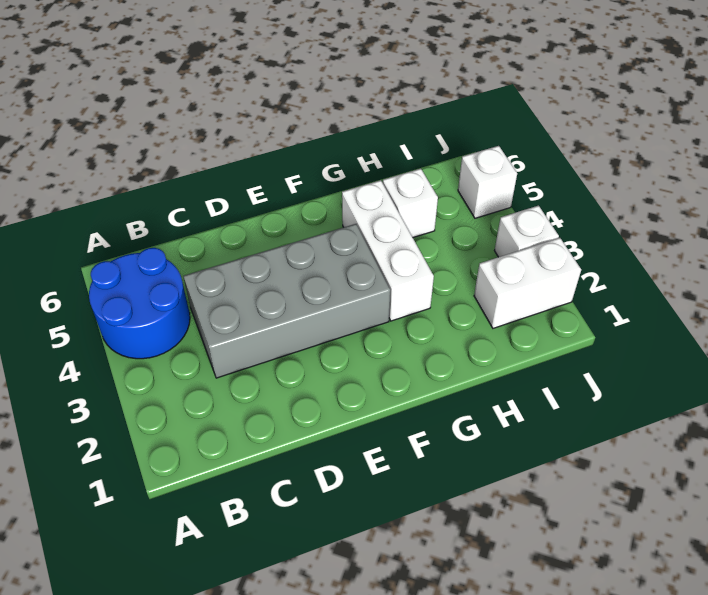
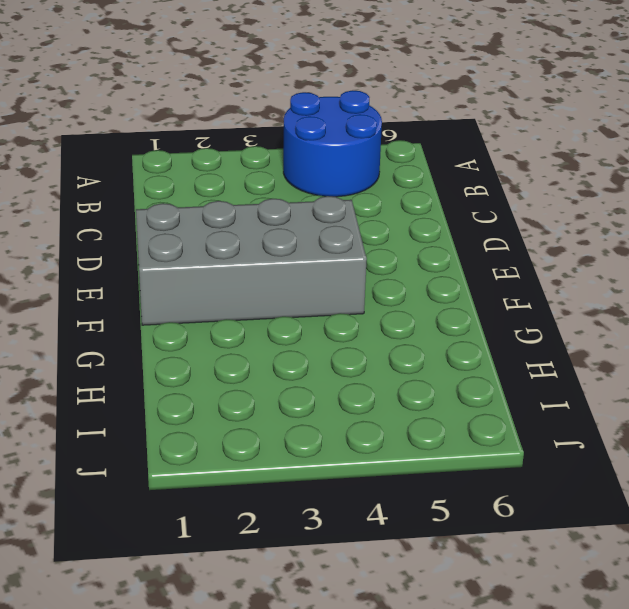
grey 2x4 brick [136,196,367,325] -> grey 2x4 brick turned to [183,224,390,378]
none -> white 1x3 brick [342,180,434,321]
none -> white 1x1 brick [383,169,438,238]

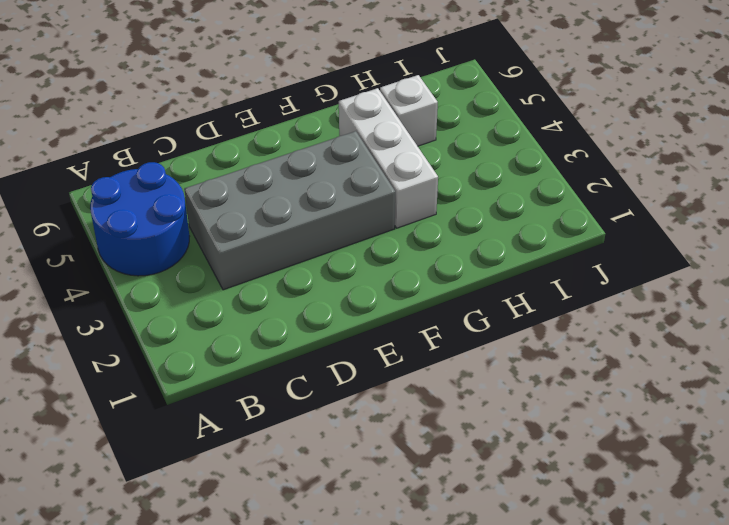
none -> white 1x2 brick [474,238,581,328]
none -> white 1x1 brick [495,206,559,257]

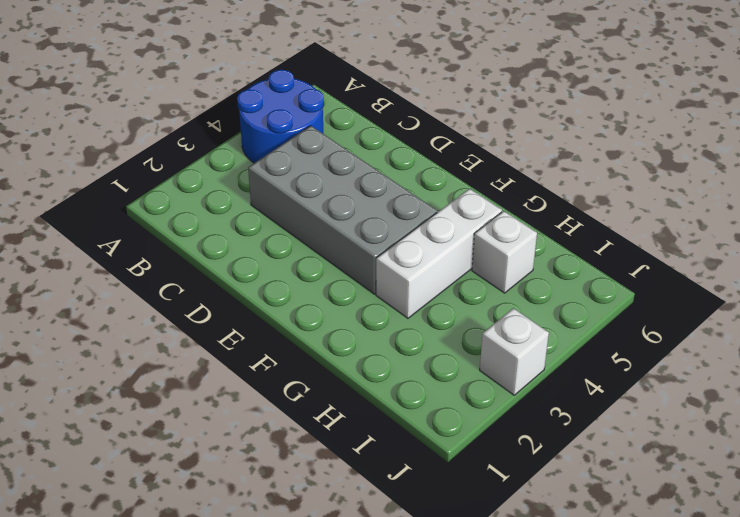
none -> white 1x2 brick [474,238,581,328]
none -> white 1x1 brick [458,146,517,218]

